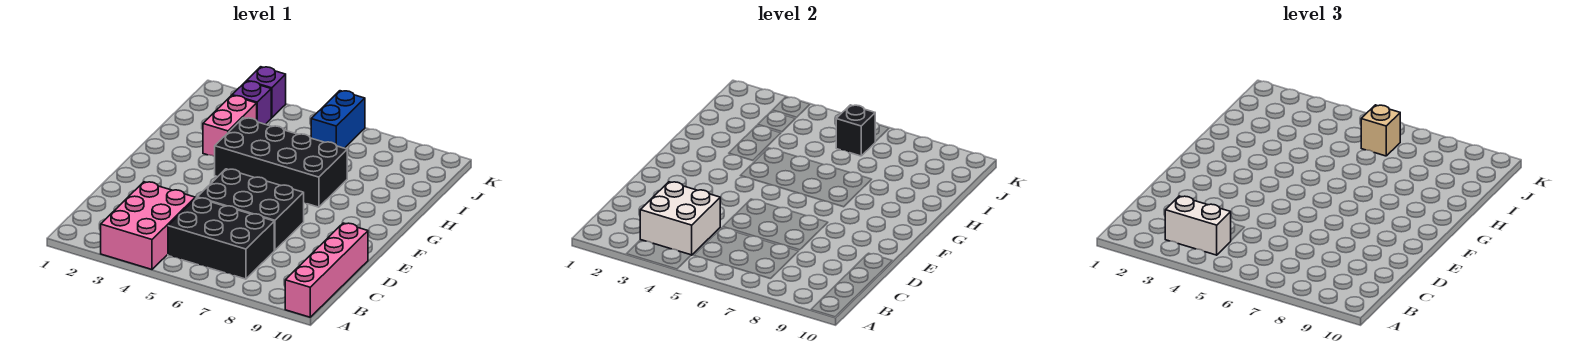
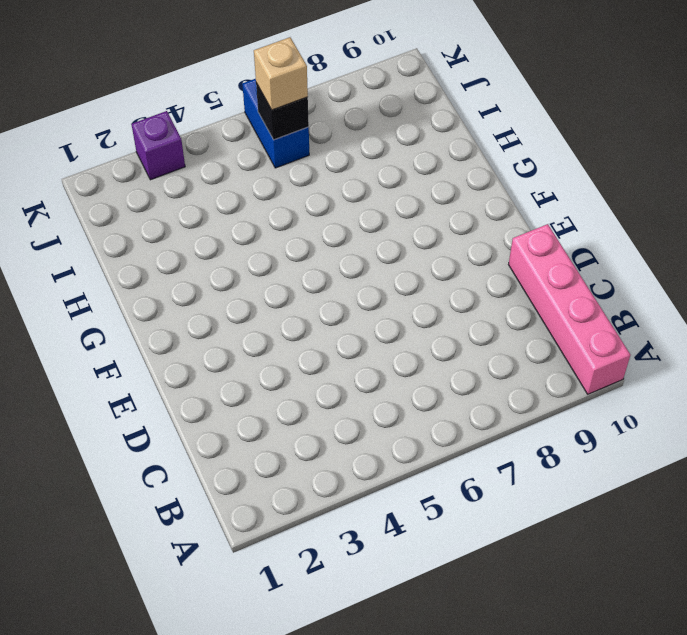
none -> pink 2x3 brick [101,182,195,269]
none -> black 2x3 brick [168,198,274,279]
none -> black 2x3 brick [197,169,304,250]

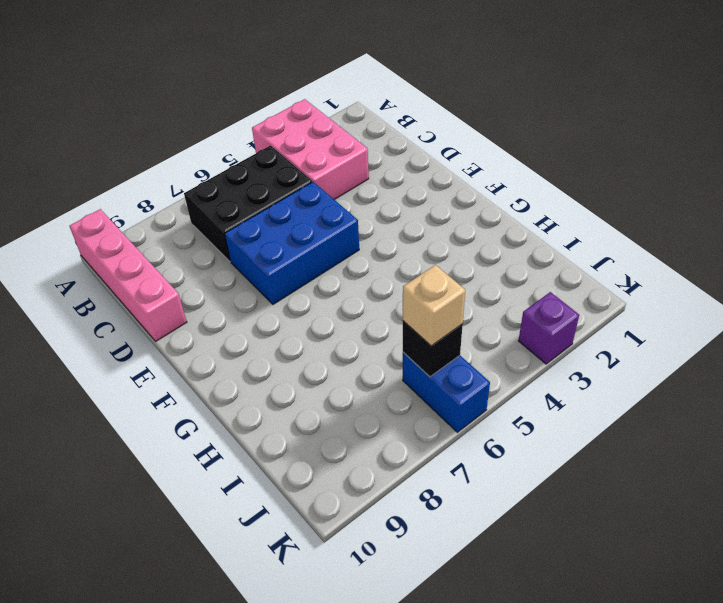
blue 2x3 brick [225,182,359,304] -> black 2x3 brick [197,169,304,250]
none -> black 2x4 brick [215,118,347,207]
none -> pink 1x2 brick [203,95,257,157]
none -> purple 1x1 brick [232,81,271,124]

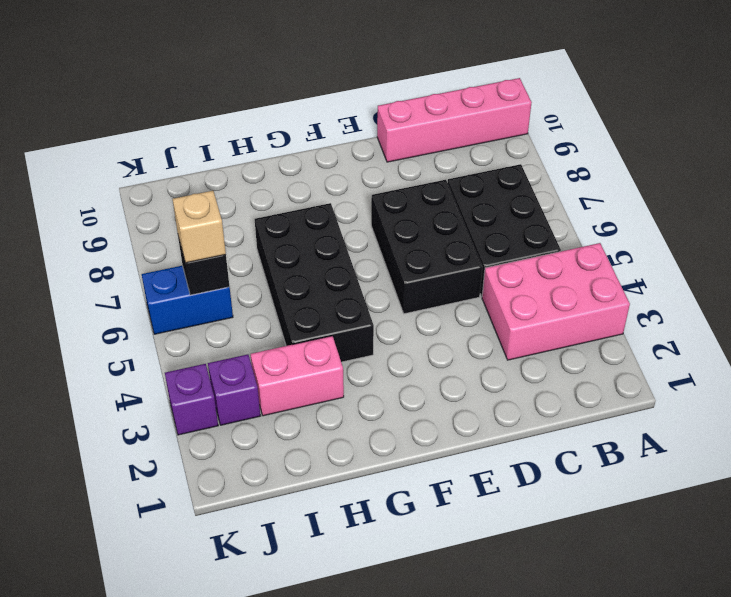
none -> white 2x2 brick [640,182,720,255]
none -> white 1x2 brick [1165,196,1231,255]

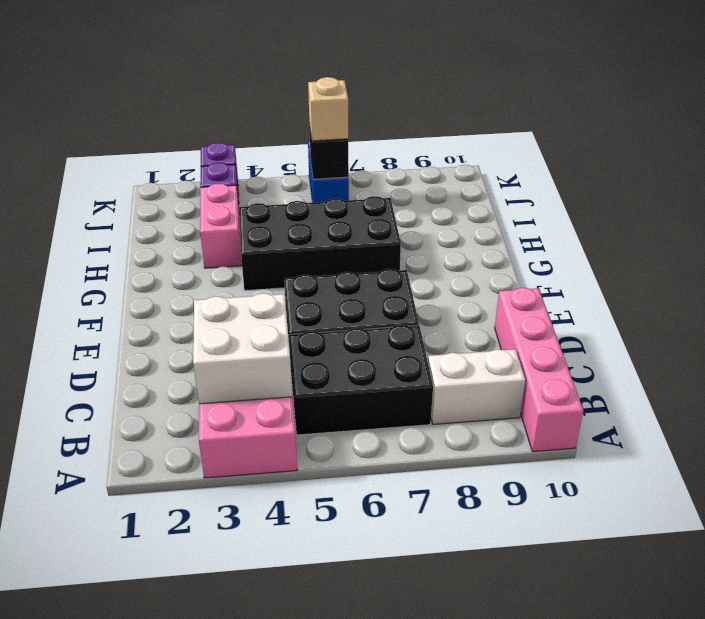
white 1x2 brick [428,349,525,424] -> white 1x2 brick moved to [1165,196,1231,255]

